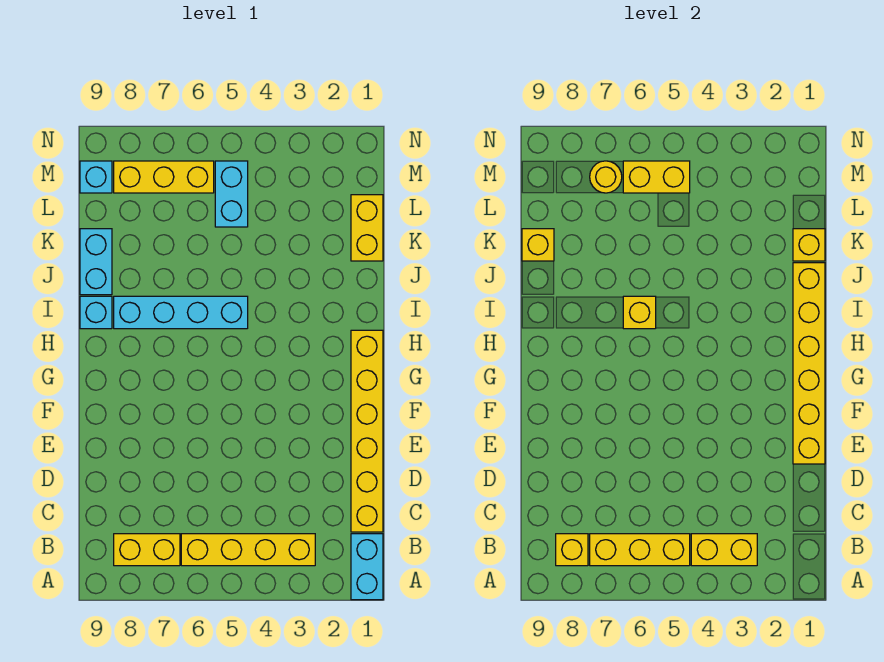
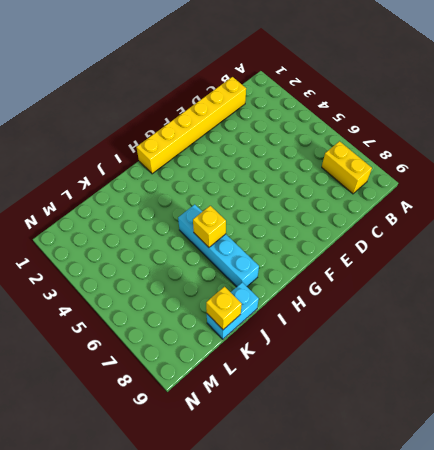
none -> cyan 1x2 brick [351,534,383,600]
none -> yellow 1x4 brick [181,534,315,566]
none -> cyan 1x1 brick [80,296,112,329]

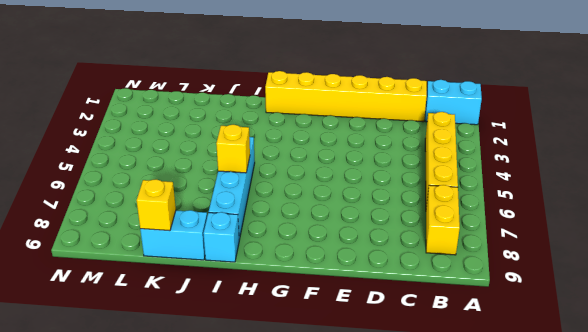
none -> yellow 1x2 brick [351,195,383,261]
none -> cyan 1x2 brick [215,161,248,227]
none -> yellow 1x3 brick [114,161,214,193]

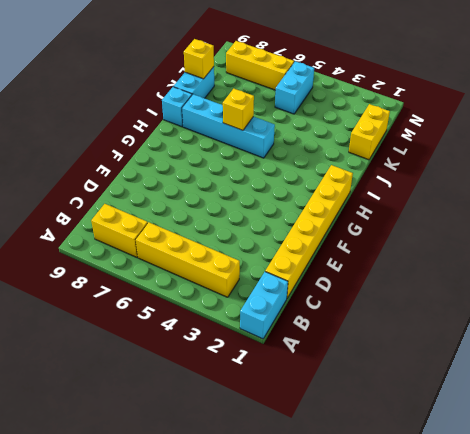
none -> cyan 1x1 brick [80,161,112,193]
none -> yellow 1x2 brick [691,534,757,566]
none -> yellow 1x3 brick [590,534,690,566]

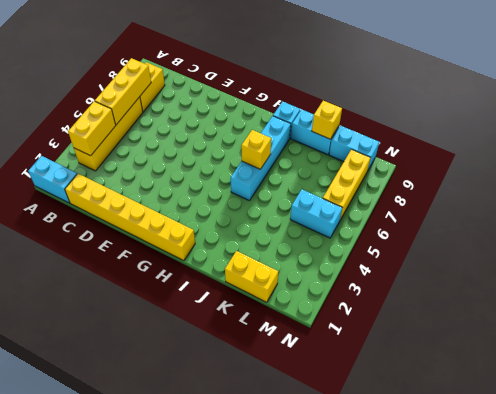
cyan 1x2 brick [329,126,379,170] -> cyan 1x1 brick [80,161,112,193]
none -> yellow 1x1 brick [556,534,588,566]
none -> yellow 1x6 brick [793,263,825,464]
none -> yellow 1x1 brick [793,229,825,261]

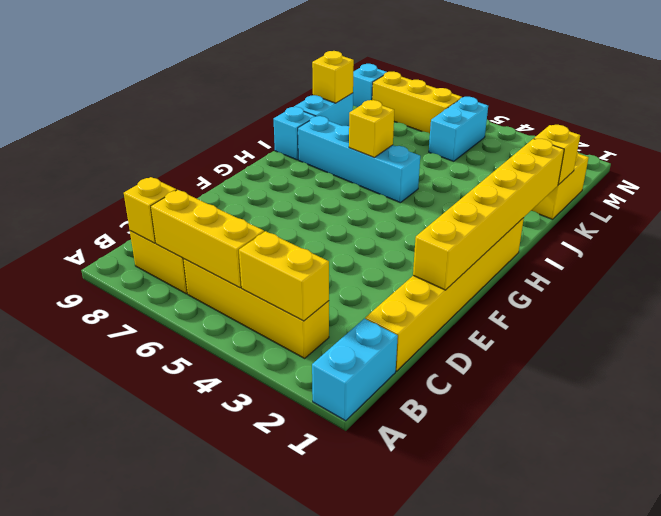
none -> yellow 1x2 brick [623,161,690,193]
none -> yellow 1x1 round brick [590,161,622,193]

